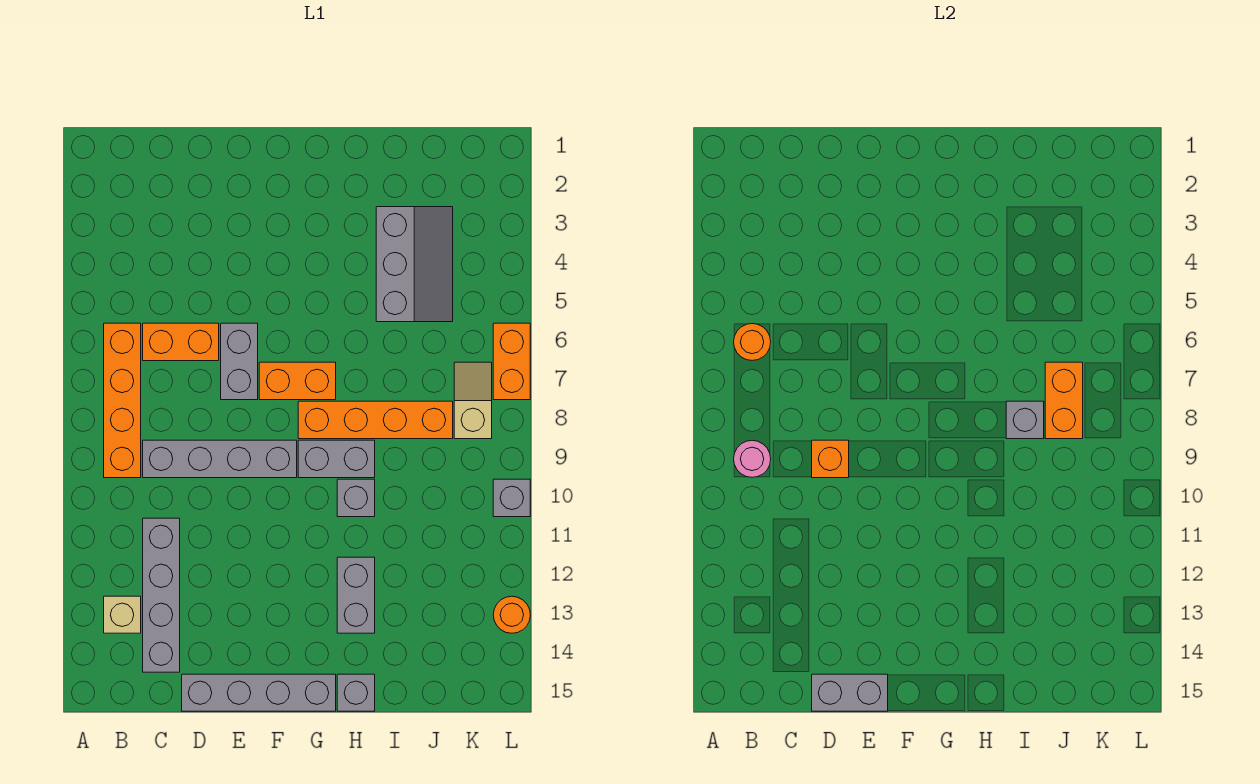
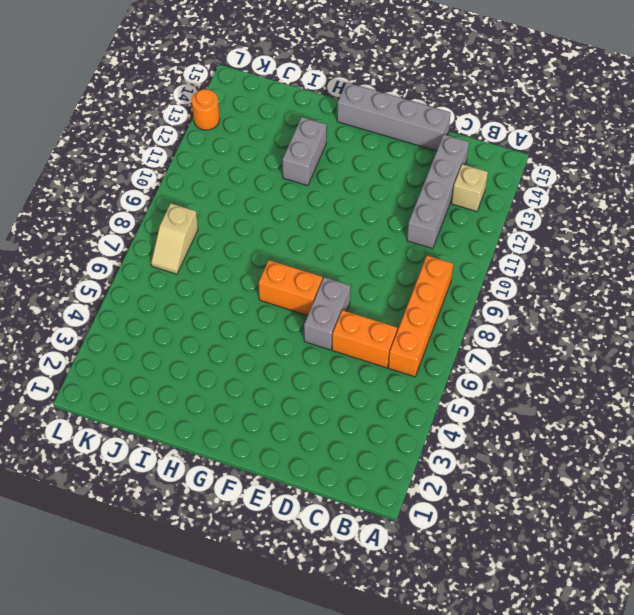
none -> grey 1x4 brick [143,440,297,478]
none -> orange 1x4 brick [298,401,453,439]
none -> grey 1x2 brick [298,440,375,478]

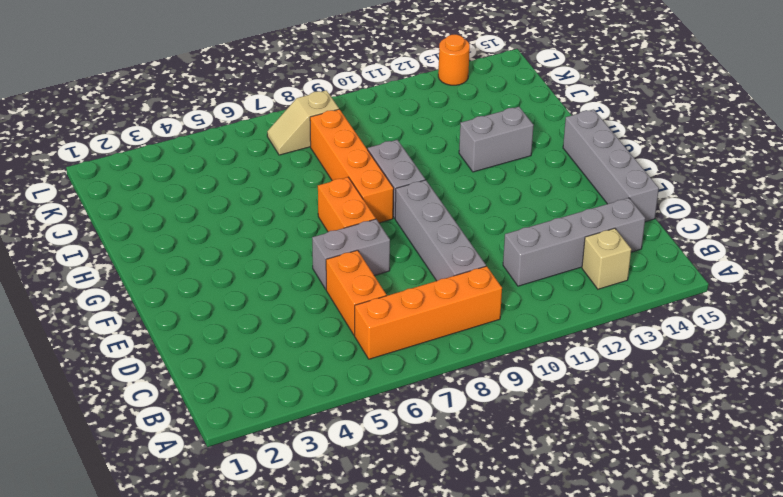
none -> grey 1x1 brick [337,479,375,517]
none -> grey 1x1 brick [337,674,375,711]
none -> grey 2x3 slope [376,207,453,322]

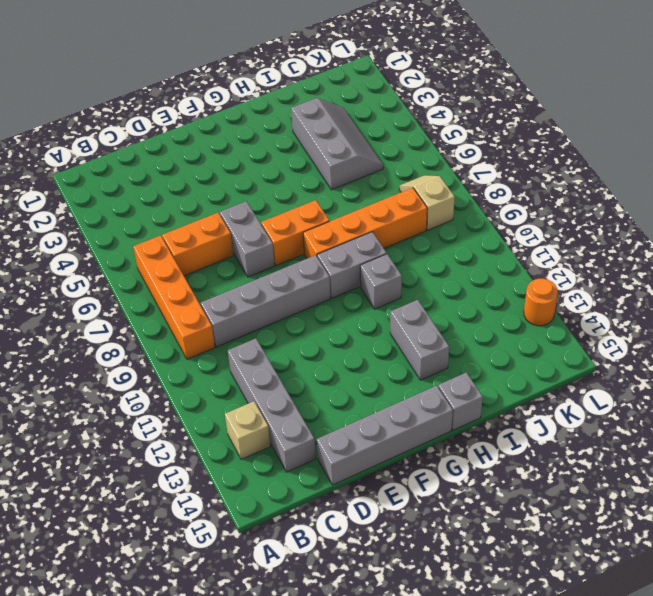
none -> orange 1x2 brick [493,323,530,400]
none -> grey 1x1 brick [493,479,530,517]
none -> orange 1x1 round brick [734,324,771,361]

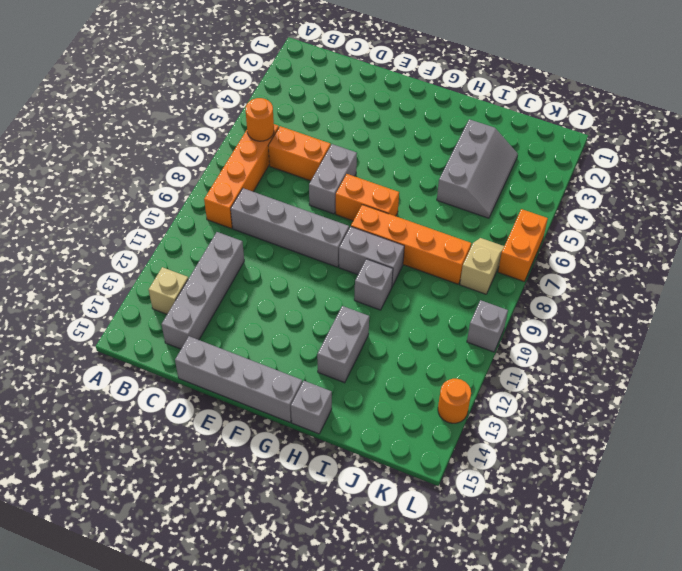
none -> pink 1x1 round brick [734,440,771,477]
none -> orange 1x1 brick [812,440,849,478]
none -> grey 1x2 brick [812,674,888,711]

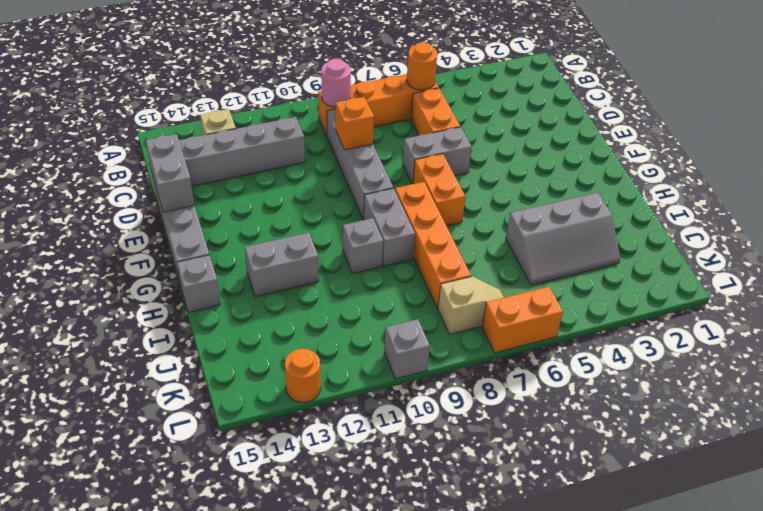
none -> grey 1x1 brick [1006,401,1044,439]
none -> orange 1x2 brick [1045,362,1083,439]

